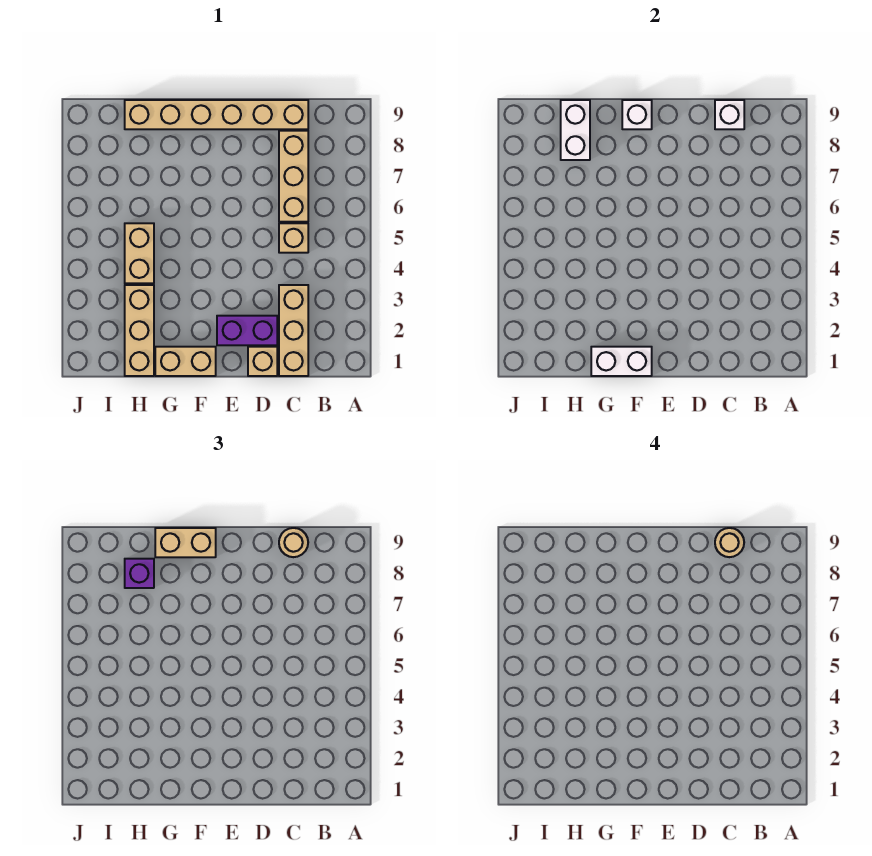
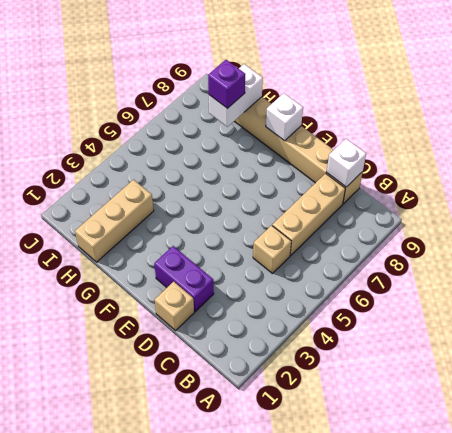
none -> tan 1x3 brick [279,285,308,376]
none -> tan 1x2 brick [155,347,216,376]
none -> tan 1x2 brick [125,223,154,283]

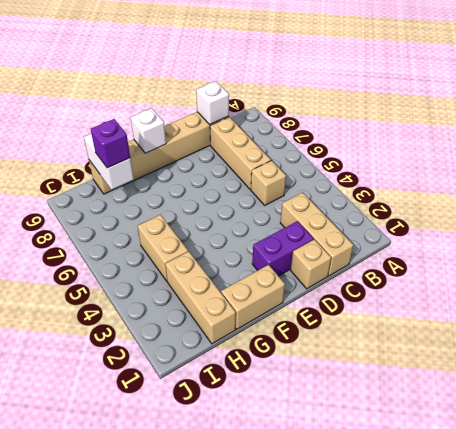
none -> white 1x2 brick [591,347,652,376]
none -> tan 1x1 round brick [279,528,308,557]
none -> tan 1x2 brick [155,528,216,557]

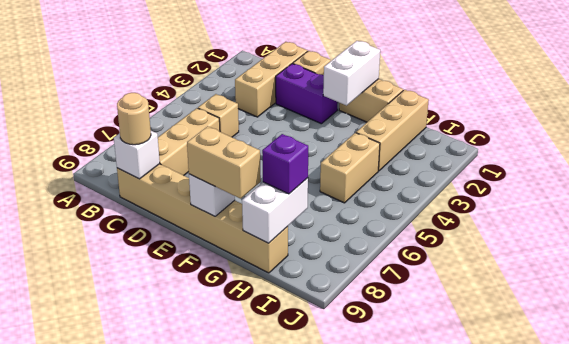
white 1x2 brick [323,41,380,105] -> white 1x2 brick turned to [591,347,652,376]
none -> tan 1x1 round brick [715,528,744,557]

